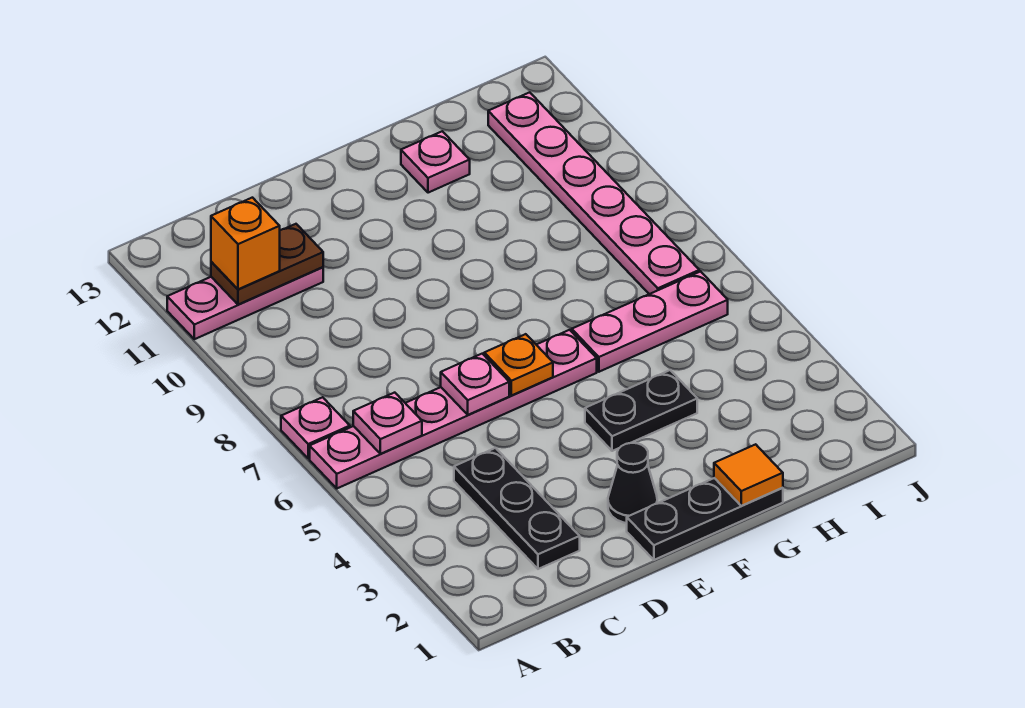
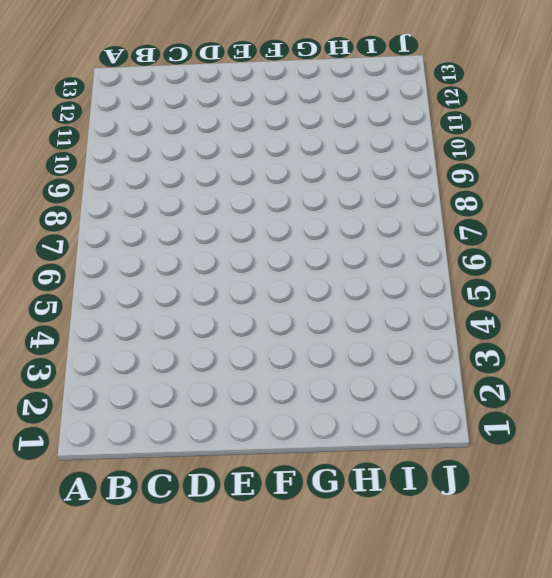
none -> pink 1x6 plate [310,330,597,488]
none -> pink 1x1 plate [281,397,350,459]
none -> pink 1x3 plate [167,267,323,339]

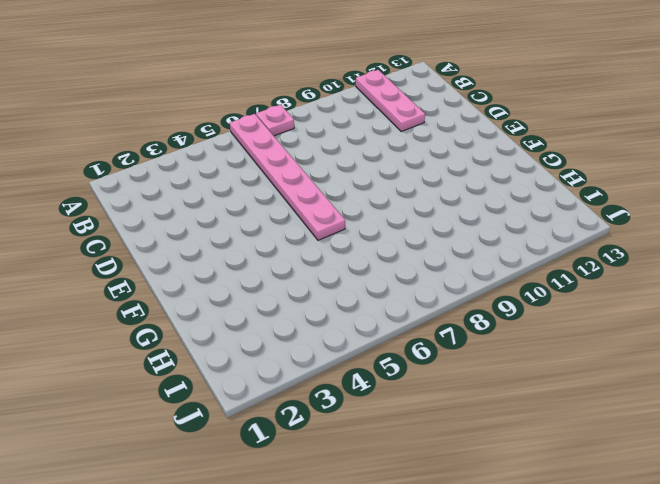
none -> black 1x3 plate [454,448,580,569]
none -> black 1x3 plate [627,478,783,560]
none -> black 1x1 cone [608,443,657,523]

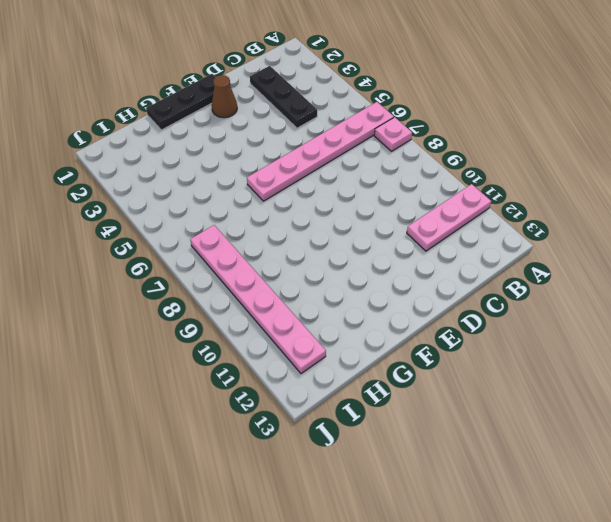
brown 1x1 cone [212,75,237,118] -> black 1x1 cone [608,443,657,523]
none -> black 1x2 plate [585,370,697,451]
none -> pink 1x3 plate [572,271,728,372]
none -> pink 1x1 plate [401,131,470,193]

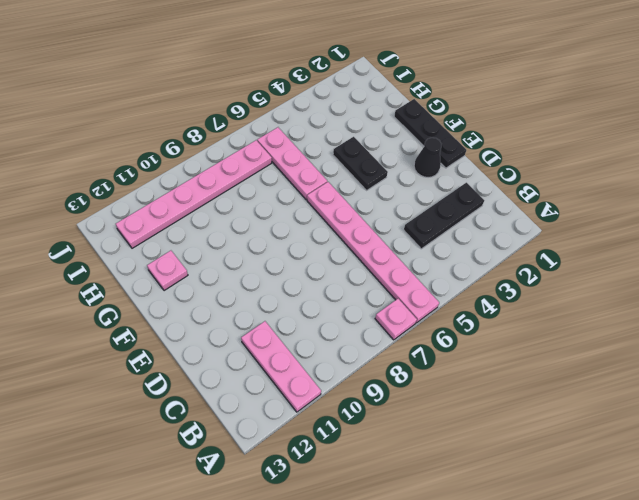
none -> pink 1x1 plate [353,393,422,454]
none -> brown 1x2 plate [211,224,323,305]
none -> pink 1x1 plate [441,354,509,415]

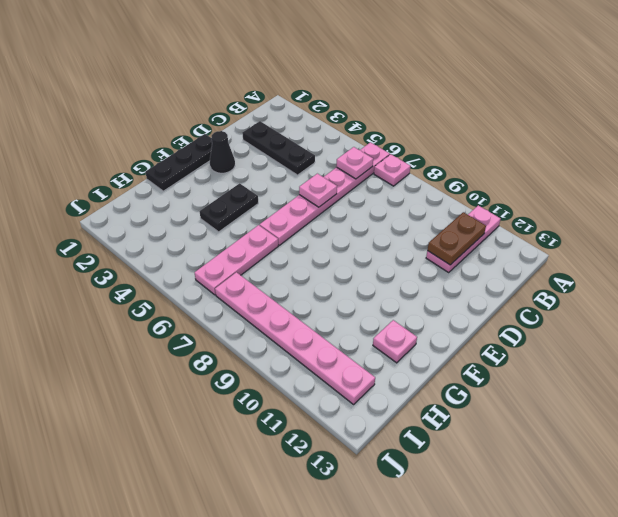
none -> orange 1x1 plate [484,334,553,396]
none -> orange 1x1 tile [714,444,783,506]
none -> orange 1x1 brick [211,198,280,289]

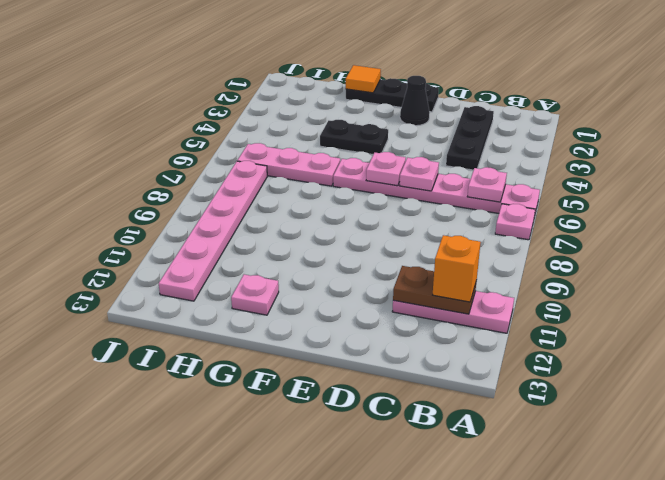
pink 1x1 plate [366,152,406,186] -> orange 1x1 plate [484,334,553,396]

